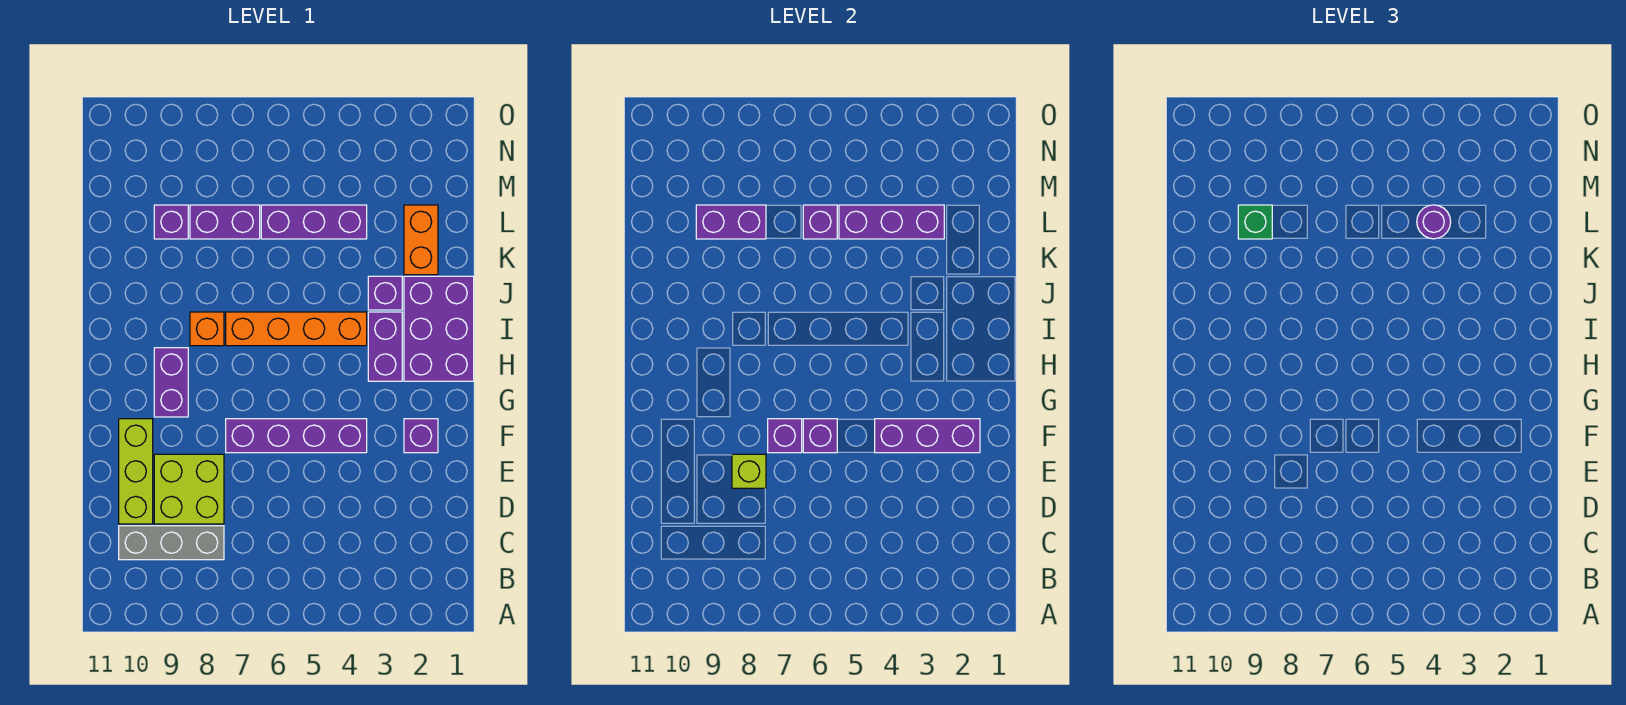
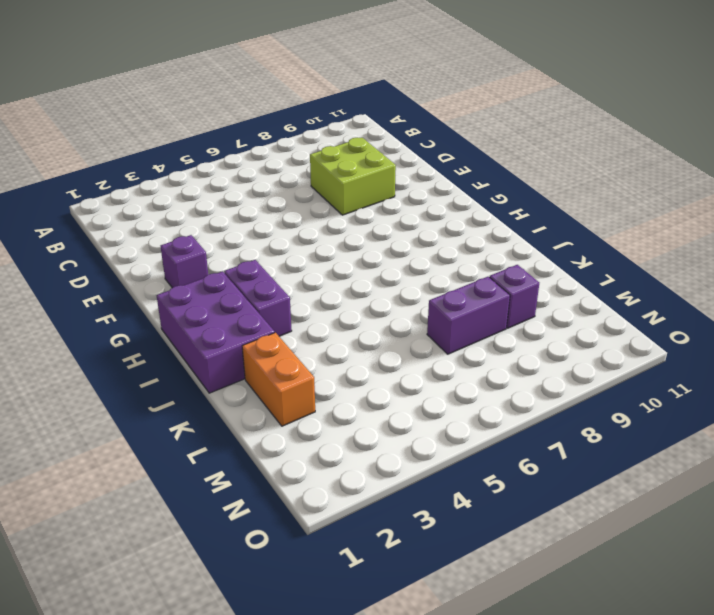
none -> grey 1x3 brick [119,526,224,560]
none -> lime 1x3 brick [119,419,153,524]
none -> purple 1x4 brick [226,419,367,453]

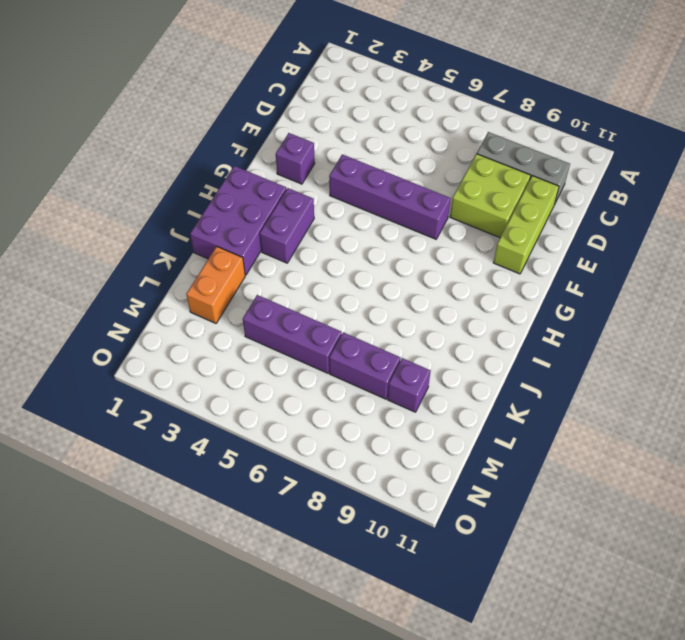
none -> purple 1x2 brick [154,348,188,417]
none -> orange 1x4 brick [226,312,367,346]
none -> orange 1x1 brick [190,312,224,346]

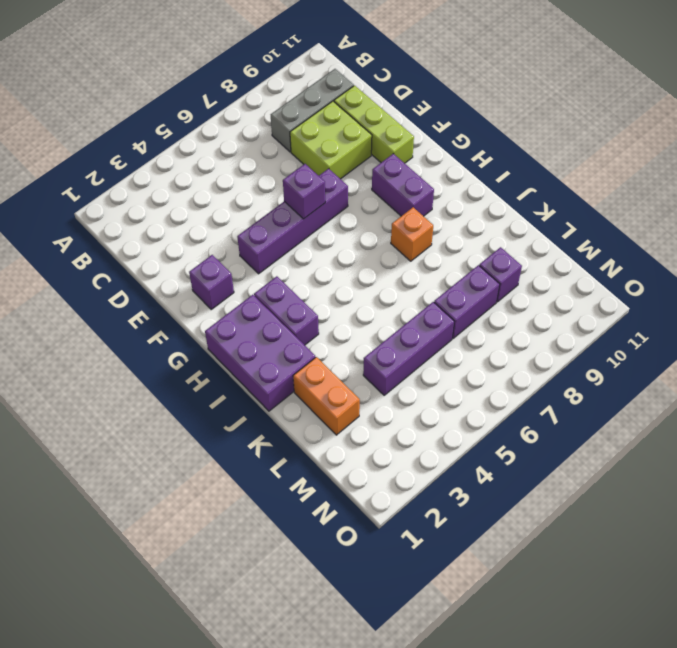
none -> orange 1x4 brick [226,312,367,346]
none -> purple 1x1 brick [368,276,402,310]
none -> lime 1x1 brick [732,454,766,488]

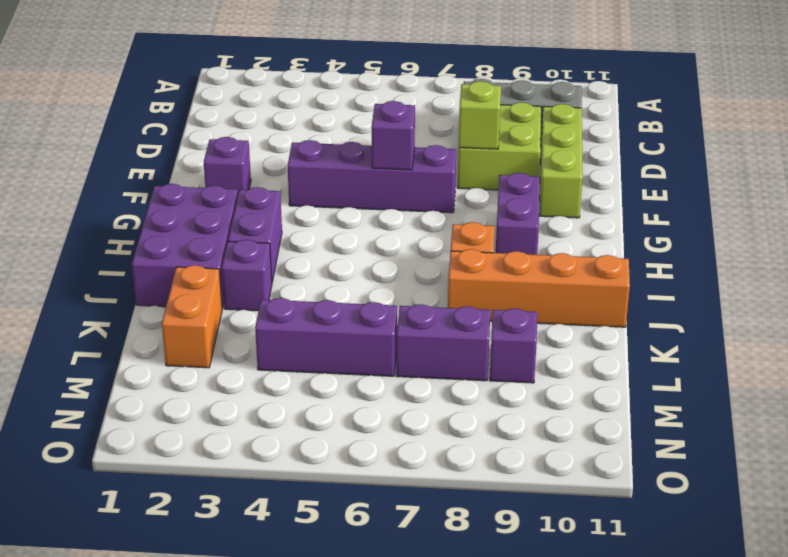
orange 1x4 brick [448,249,630,327] -> orange 1x4 brick moved to [226,312,367,346]
none -> purple 1x3 brick [875,419,980,453]
none -> purple 1x1 brick [768,419,802,453]
none -> purple 1x3 brick [839,205,944,239]

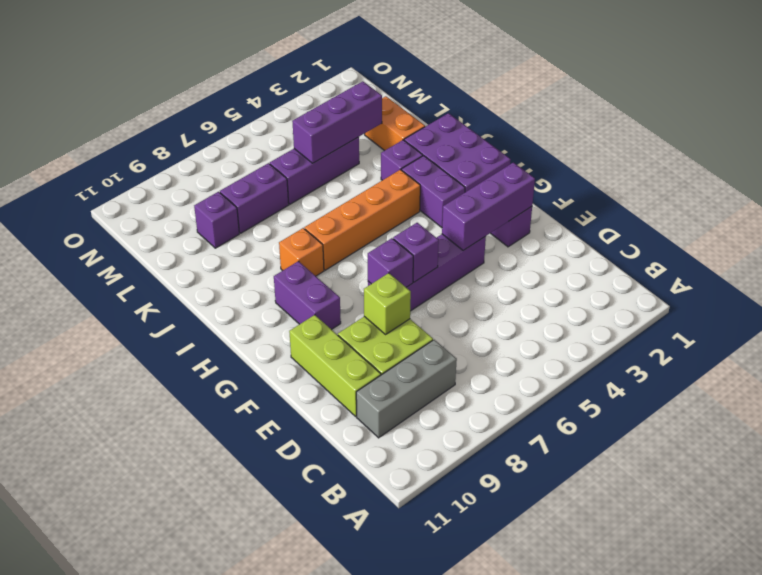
none -> purple 1x1 brick [803,205,837,239]
none -> purple 1x2 brick [696,205,766,239]
none -> purple 1x1 round brick [1417,205,1451,239]

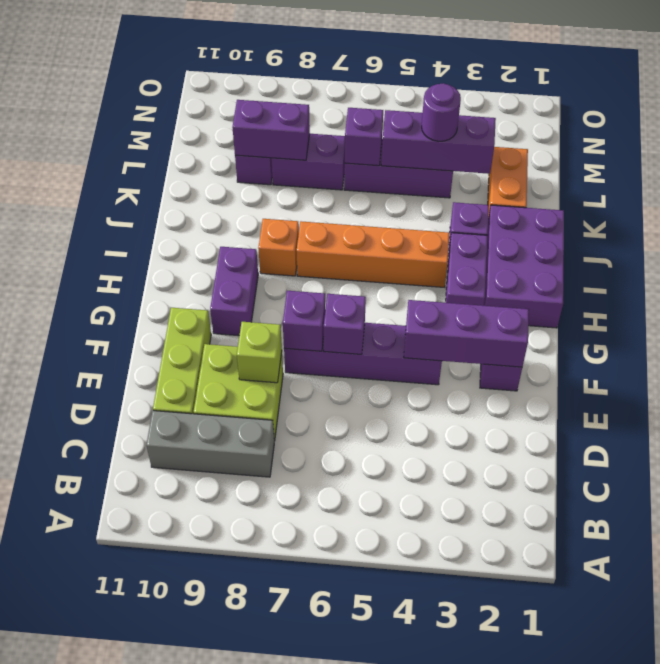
none -> green 1x1 brick [1238,205,1272,239]

